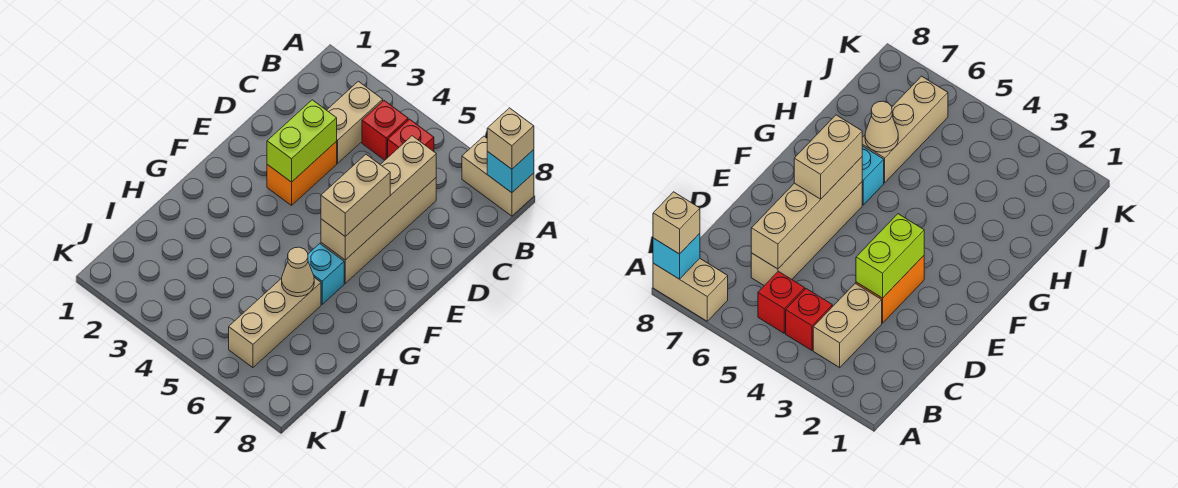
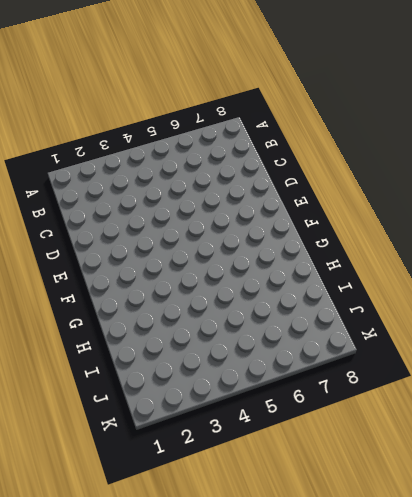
none -> tan 1x2 brick [462,136,534,216]
none -> tan 1x2 brick [327,81,383,163]
none -> red 1x1 brick [362,101,408,160]

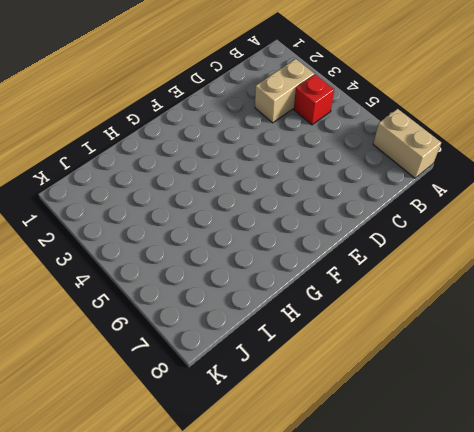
none -> red 1x1 brick [388,119,434,157]
none -> tan 1x4 brick [321,178,436,283]
none -> orange 1x2 brick [267,142,337,205]

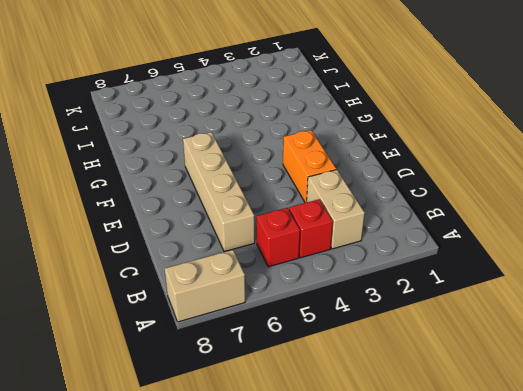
none -> cyan 1x1 brick [308,244,344,304]
none -> tan 1x3 brick [229,278,321,368]
none -> cyan 1x1 brick [487,150,534,193]

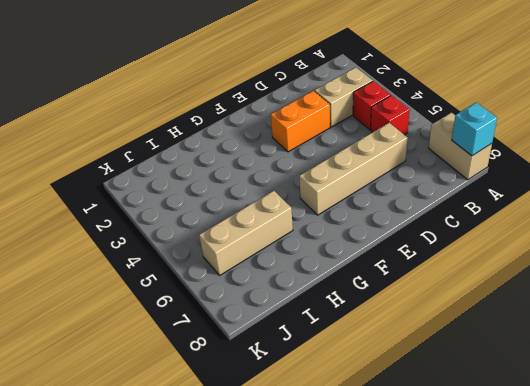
none -> cyan 1x1 brick [308,244,344,304]
none -> tan 1x4 brick [321,136,436,260]
none -> lime 1x2 brick [267,100,337,182]

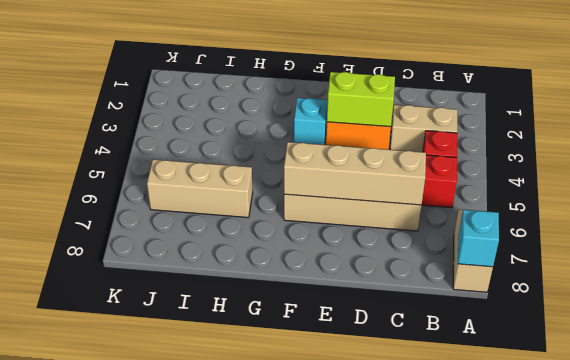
cyan 1x1 brick [294,98,328,145] -> cyan 1x1 brick moved to [308,244,344,304]
none -> tan 1x1 cone [282,247,314,297]
none -> tan 1x1 brick [487,108,534,169]
none -> tan 1x2 brick [321,155,390,236]

